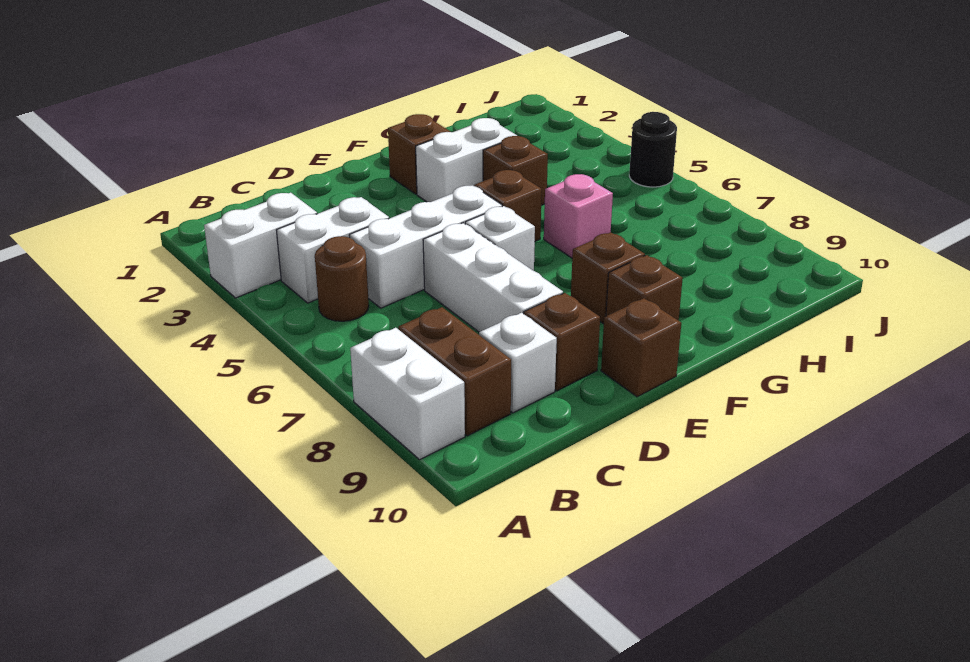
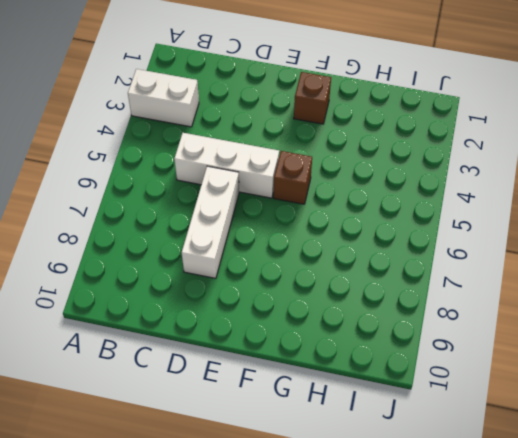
none -> white 1x2 brick [350,328,465,460]
none -> white 1x2 brick [276,197,389,303]
none -> brown 1x1 round brick [315,236,369,321]

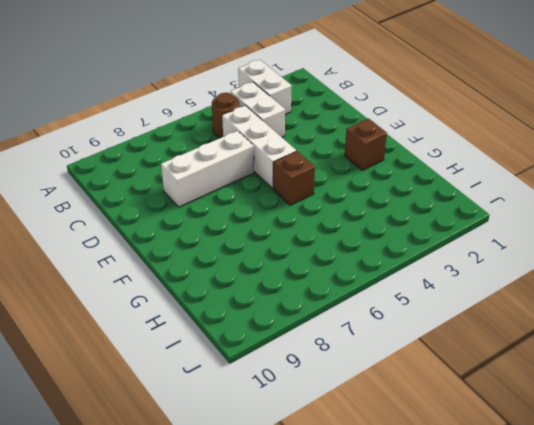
none -> white 1x2 brick [350,328,465,460]
none -> brown 1x2 brick [398,307,511,436]
none -> white 1x1 brick [479,313,557,413]

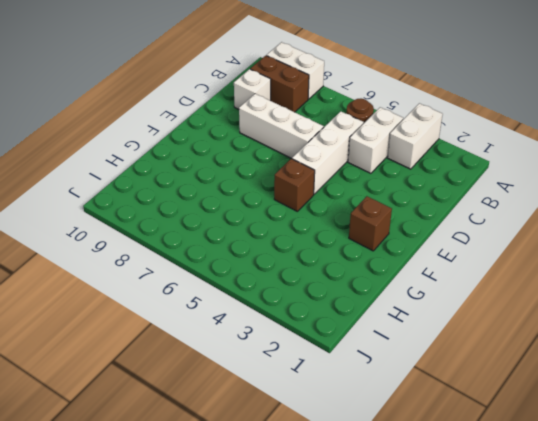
none -> brown 1x1 brick [524,293,600,391]
none -> white 1x1 brick [465,206,535,271]
none -> brown 1x1 brick [601,298,681,397]

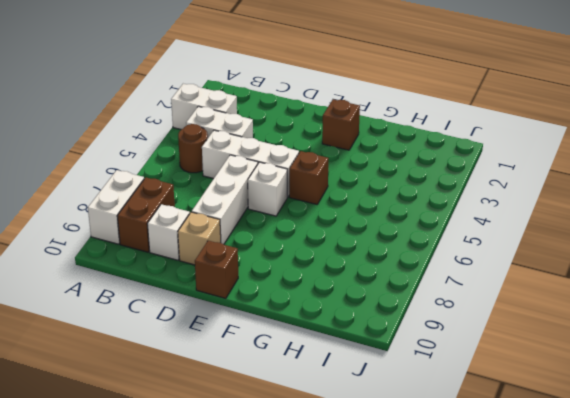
tan 1x1 brick [178,212,221,265] -> brown 1x1 brick [524,293,600,391]
none -> white 1x2 brick [416,118,517,202]
none -> brown 1x1 brick [571,232,645,324]
none -> brown 1x1 brick [606,255,683,321]

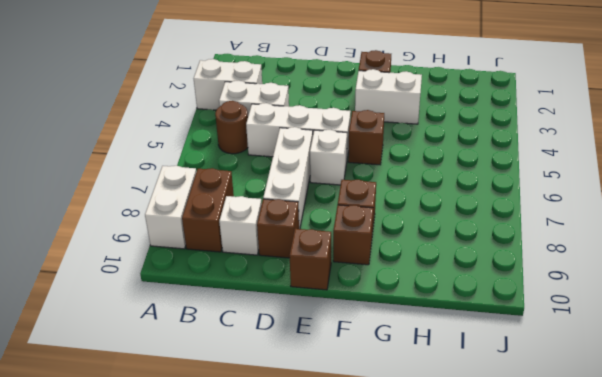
none -> brown 1x1 brick [483,136,548,205]
none -> pink 1x1 brick [544,174,613,258]
none -> black 1x1 round brick [629,112,677,187]

